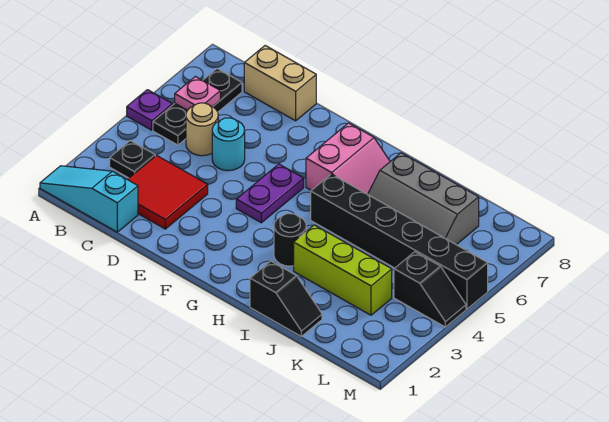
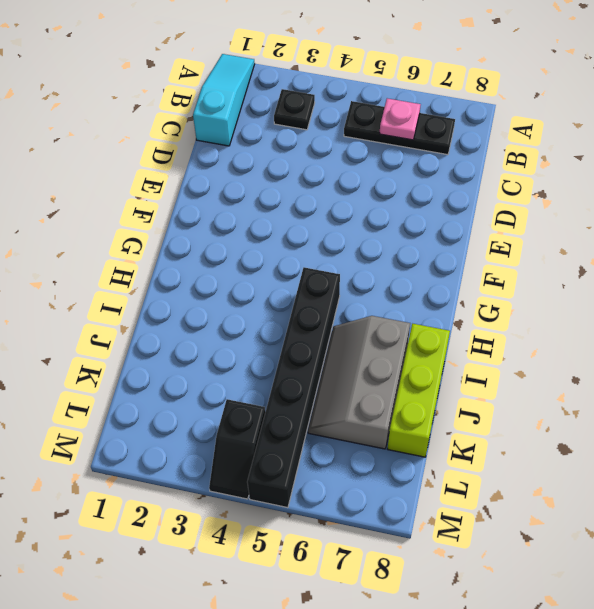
lime 1x3 brick [388,324,450,457] -> lime 1x3 brick moved to [294,225,392,315]
none -> purple 1x1 plate [127,90,172,130]
none -> red 2x2 tile [127,156,208,229]
none -> tan 1x1 round brick [186,103,218,156]

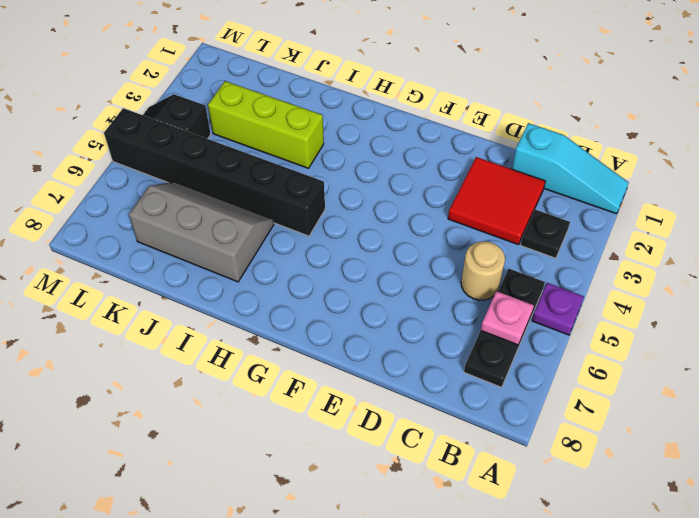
none -> tan 1x2 brick [244,46,316,121]
none -> cyan 1x1 round brick [212,118,245,171]
none -> purple 1x2 plate [236,164,304,223]

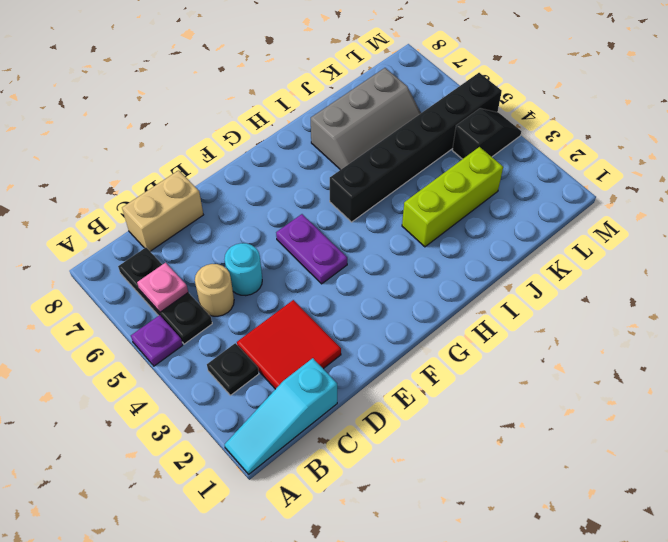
none -> pink 2x2 slope [306,123,390,194]
none -> black 1x1 round brick [274,214,306,266]
none -> black 1x2 slope [250,261,322,336]

